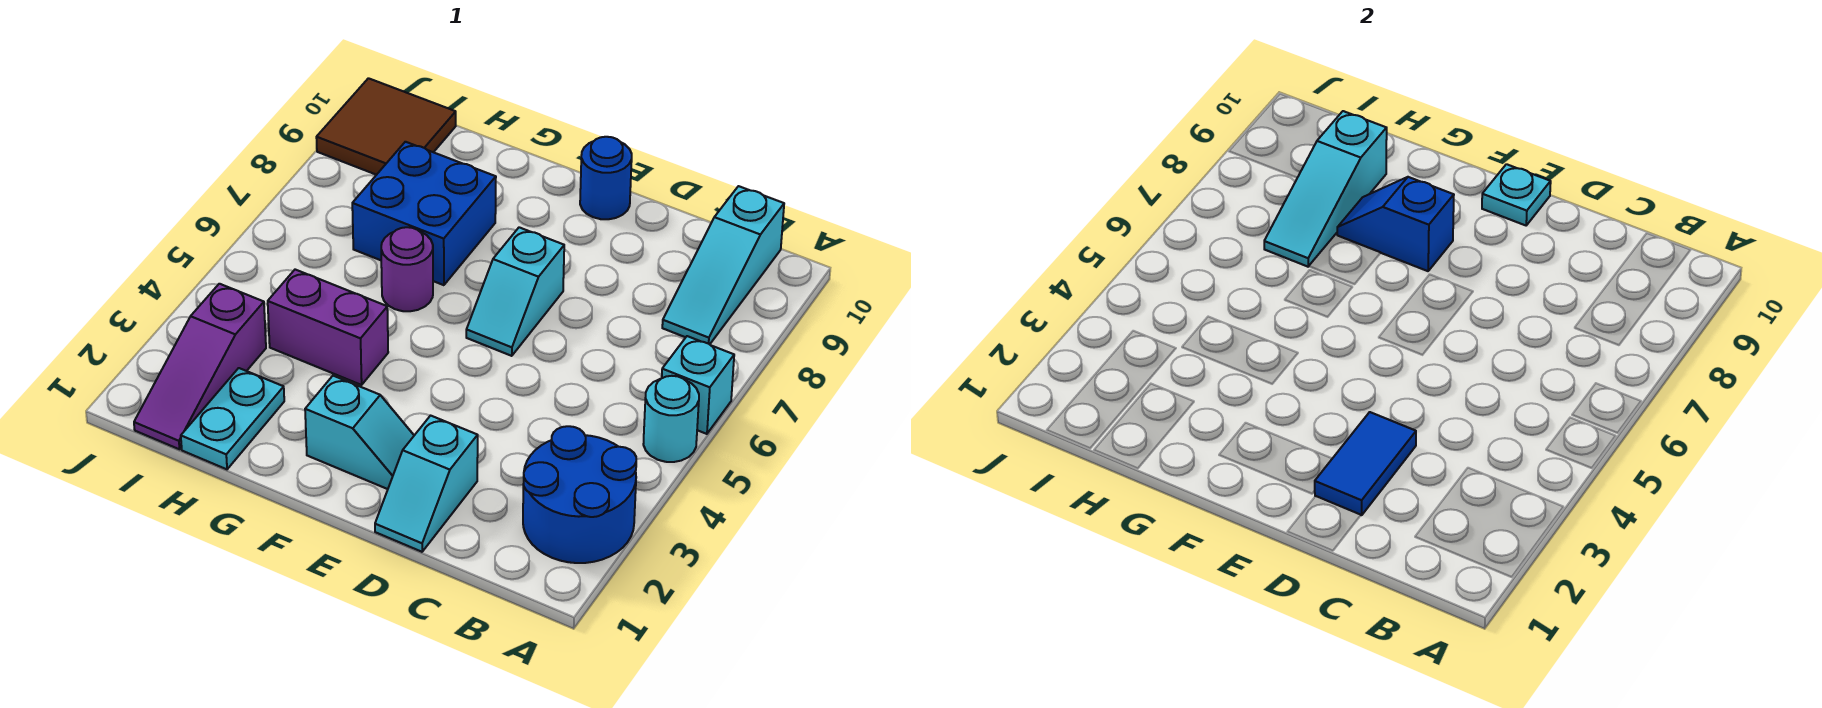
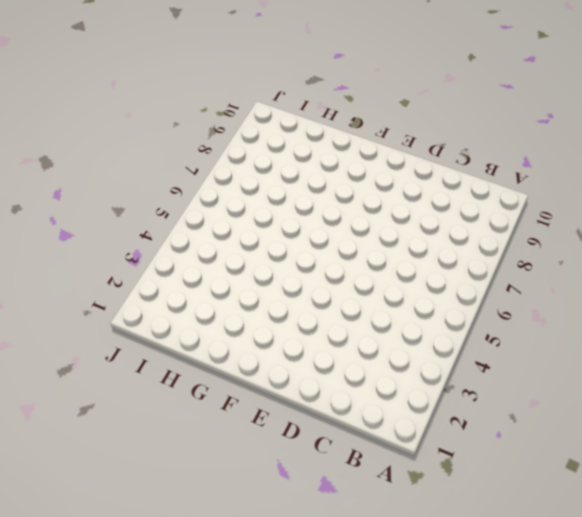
none -> blue 2x2 round brick [523,426,636,563]
none -> cyan 1x1 round brick [643,376,699,462]
none -> cyan 1x1 brick [662,336,734,434]

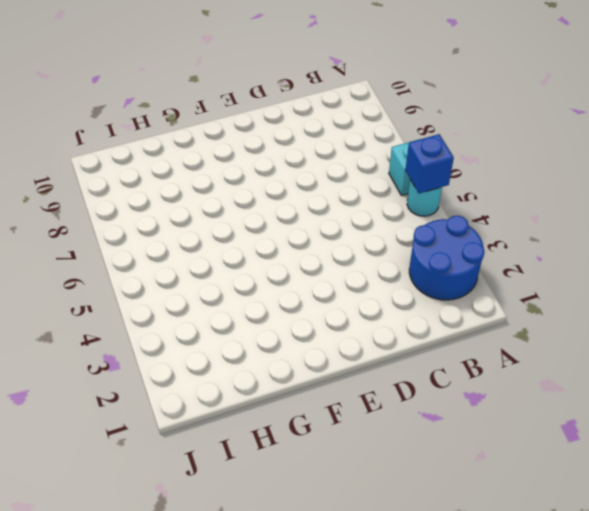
blue 1x1 brick [405,134,454,194] -> none
none -> cyan 1x3 slope [662,186,784,344]
none -> cyan 1x2 slope [375,416,478,552]
none -> cyan 1x2 slope [305,376,414,489]

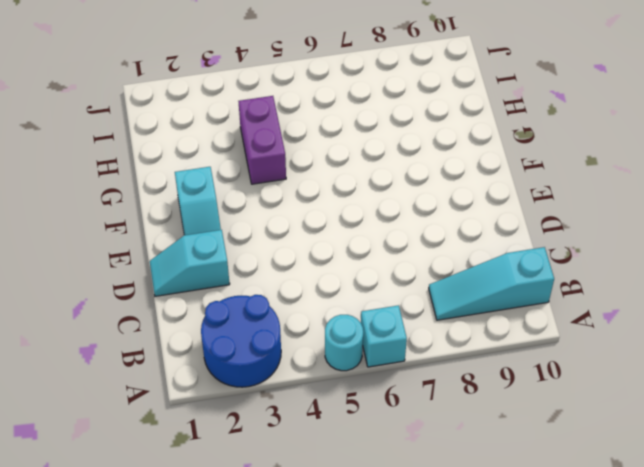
none -> cyan 1x2 slope [466,227,564,356]
none -> blue 1x1 round brick [580,137,632,219]
none -> purple 1x1 round brick [381,227,433,311]

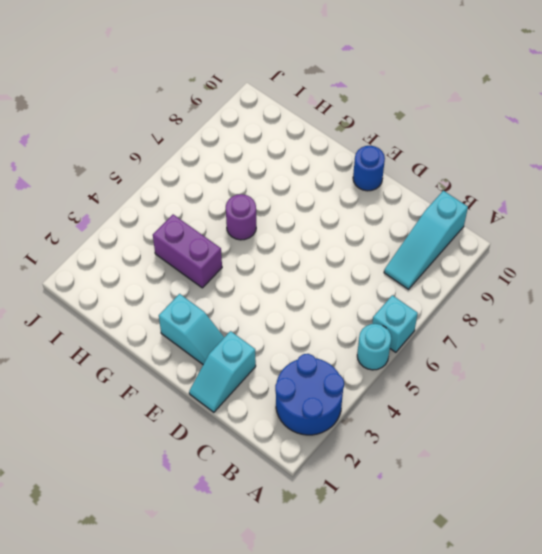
none -> cyan 1x2 slope [466,227,564,356]
none -> blue 2x2 brick [352,142,496,285]
none -> cyan 1x2 plate [181,368,284,469]

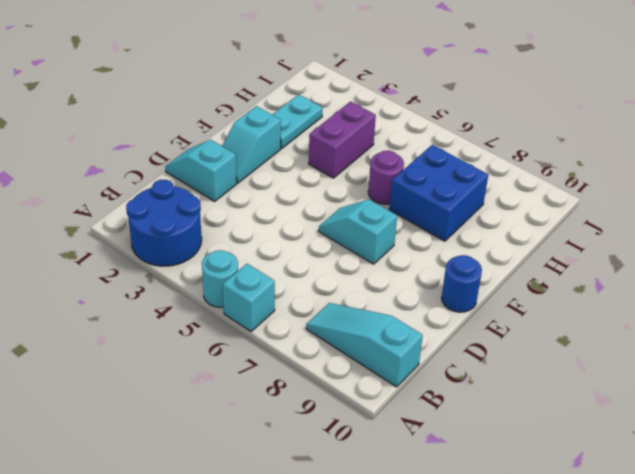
cyan 1x2 plate [272,95,323,149] -> cyan 1x2 plate turned to [181,368,284,469]
none -> purple 1x3 slope [134,284,266,449]
none -> brown 2x2 tile [316,78,456,175]
none -> blue 1x2 tile [1315,412,1416,515]

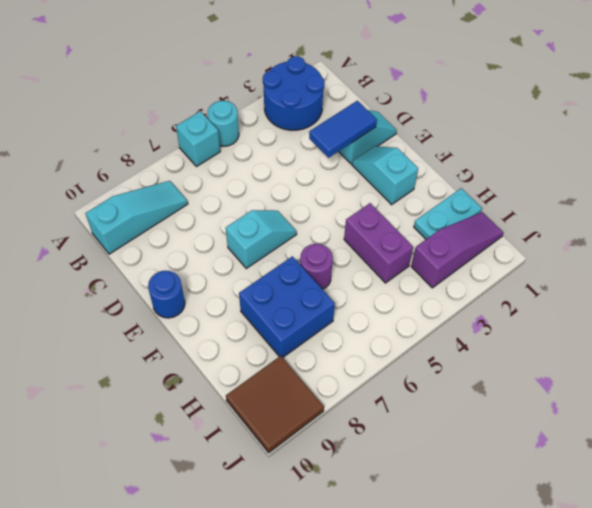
none -> cyan 1x1 plate [1482,164,1551,225]
none -> blue 1x2 slope [1337,177,1454,271]
none -> cyan 1x3 slope [1264,111,1387,267]

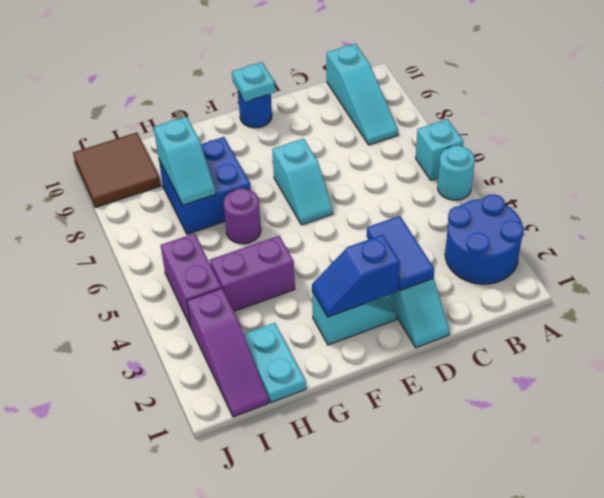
blue 1x2 slope [312,235,400,317] -> blue 1x2 slope moved to [1337,177,1454,271]
cyan 1x2 slope [154,117,216,205] -> cyan 1x3 slope [1264,111,1387,267]
purple 1x2 brick [161,234,222,327] -> none

